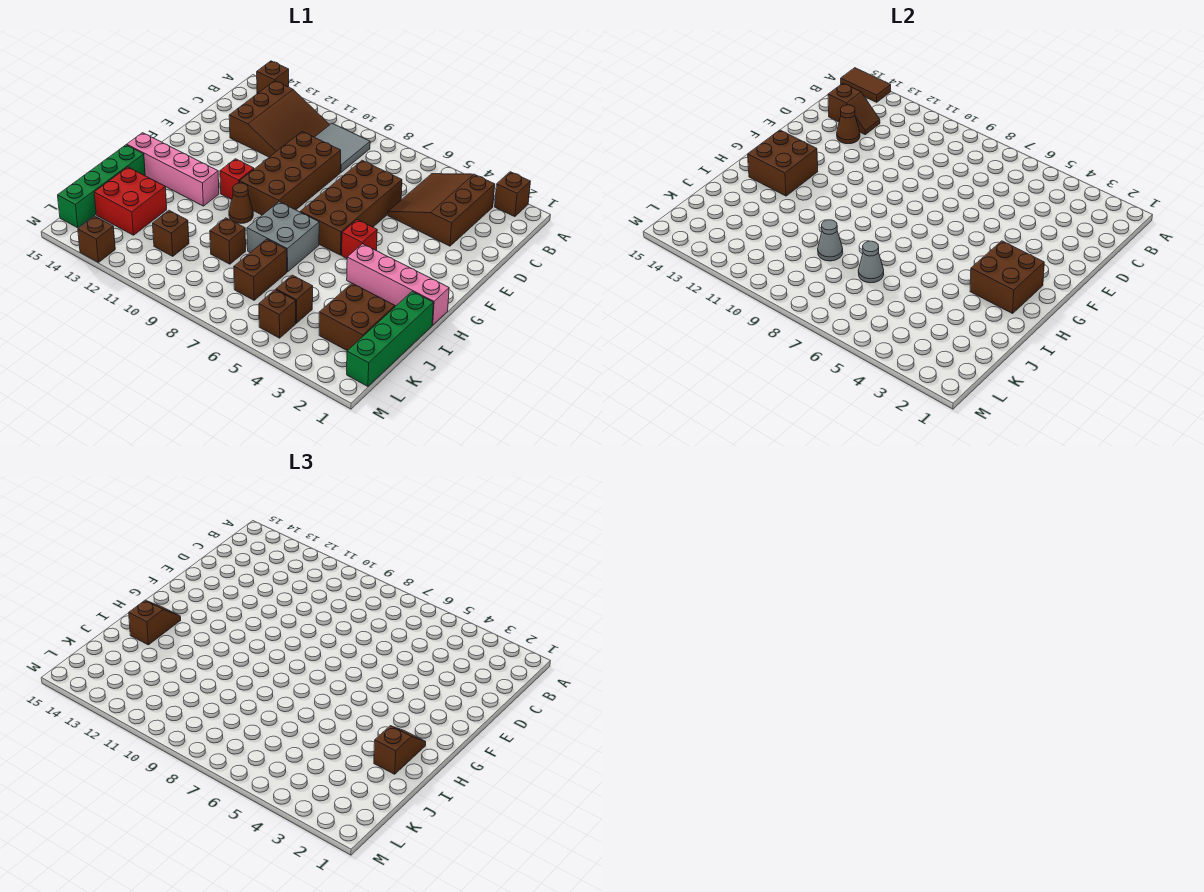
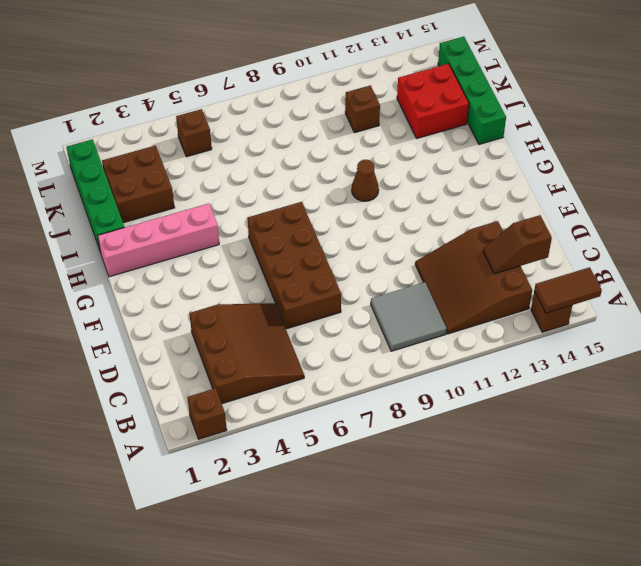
none -> brown 2x4 brick [240,132,341,215]
none -> red 1x1 brick [342,220,377,258]
none -> red 1x1 brick [220,159,254,199]
none -> grey 2x2 brick [247,202,319,272]

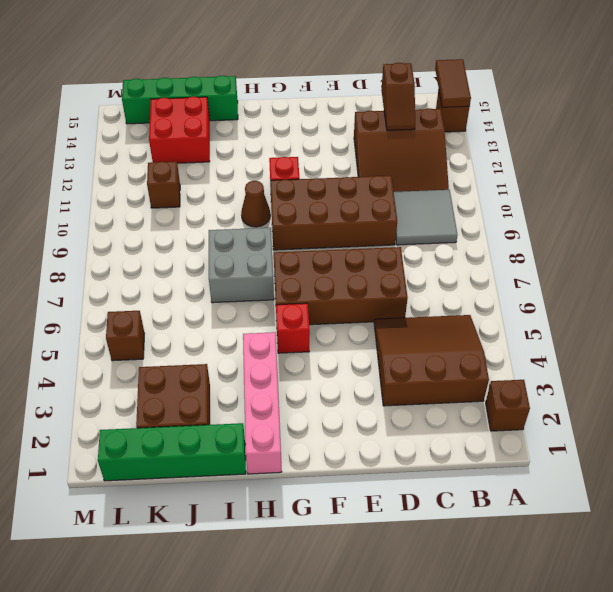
none -> pink 1x4 brick [127,133,219,206]
none -> brown 1x2 brick [234,239,287,300]
none -> brown 1x1 brick [210,218,246,264]
none -> brown 1x1 brick [276,275,313,323]

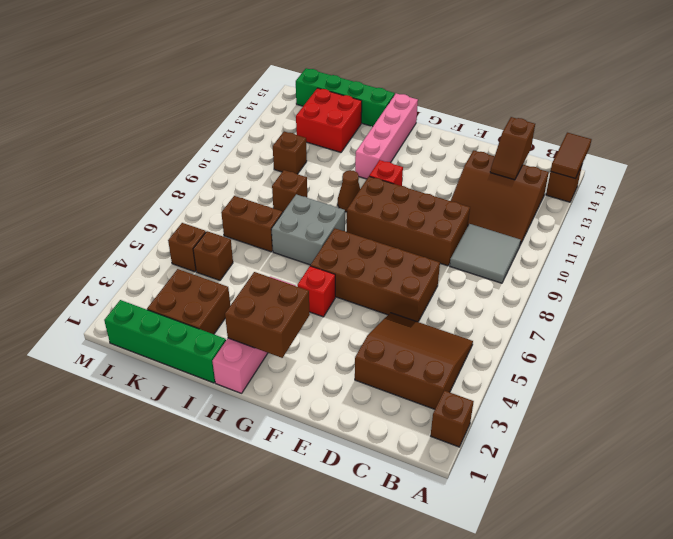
none -> brown 1x1 brick [78,216,115,262]
none -> brown 1x1 cone [837,105,860,144]
none -> brown 2x2 brick [748,130,818,196]
none -> grey 1x1 cone [858,241,884,283]

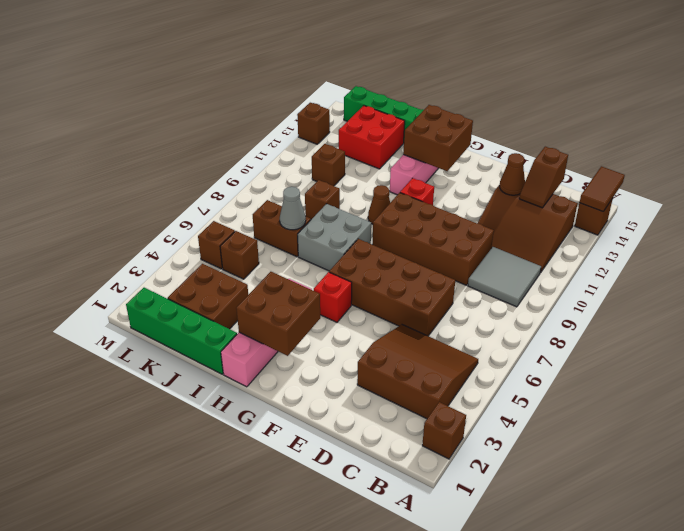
none -> grey 1x1 cone [818,220,843,261]
none -> brown 1x2 slope [374,726,426,774]
none -> brown 1x2 slope [129,600,181,645]

